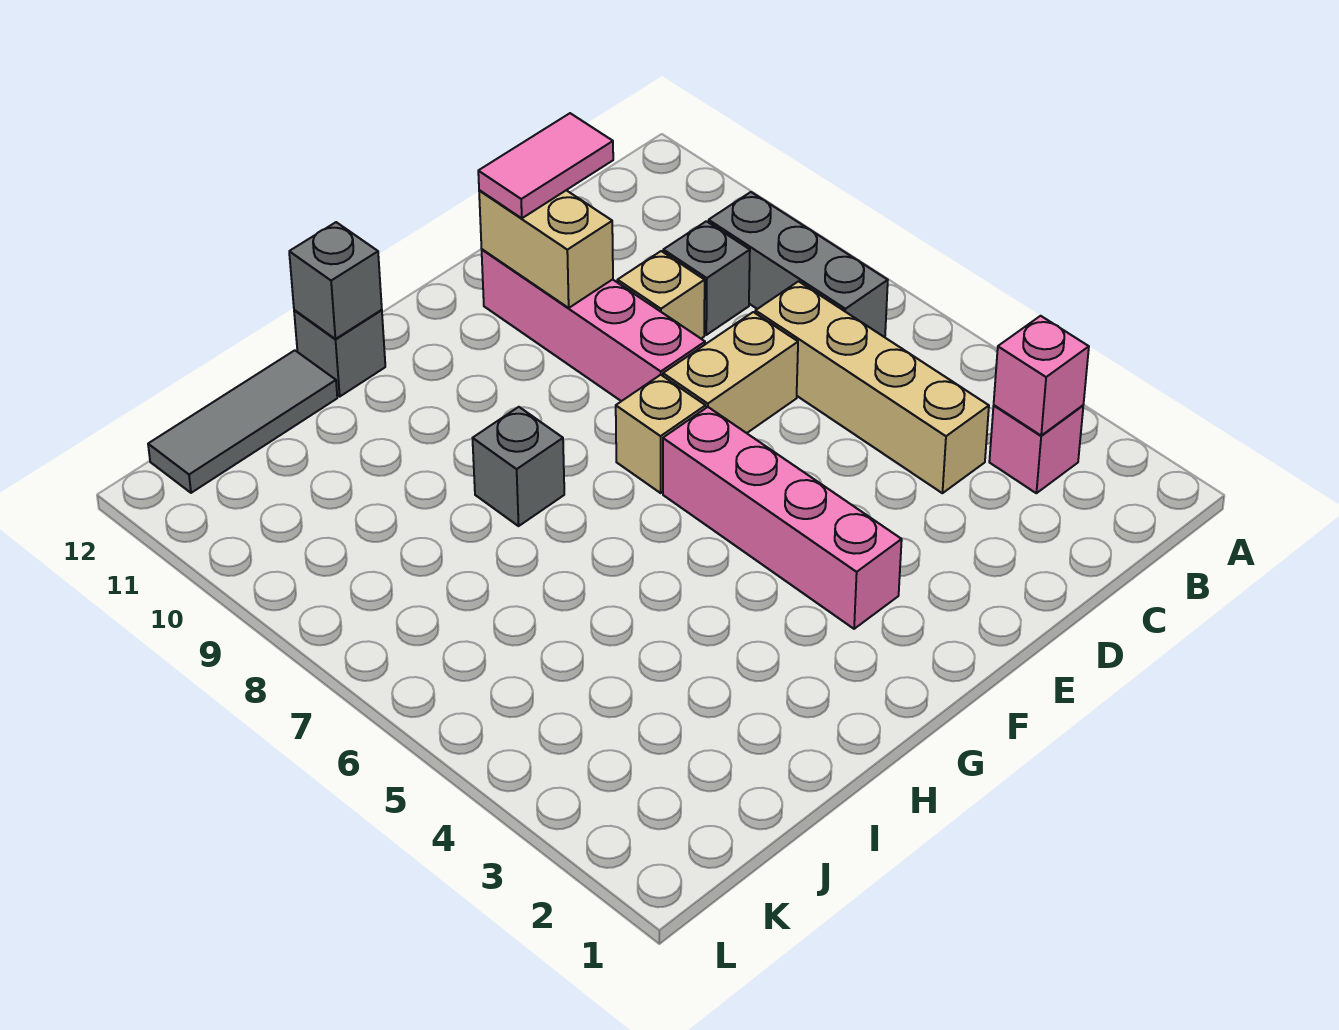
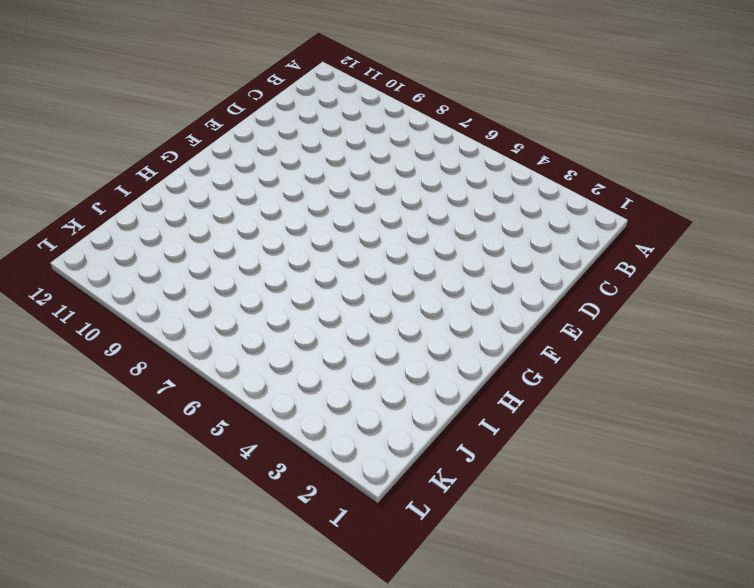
none -> pink 1x1 brick [989,405,1083,493]
none -> grey 1x3 brick [709,192,888,337]
none -> tan 1x4 brick [755,281,989,493]

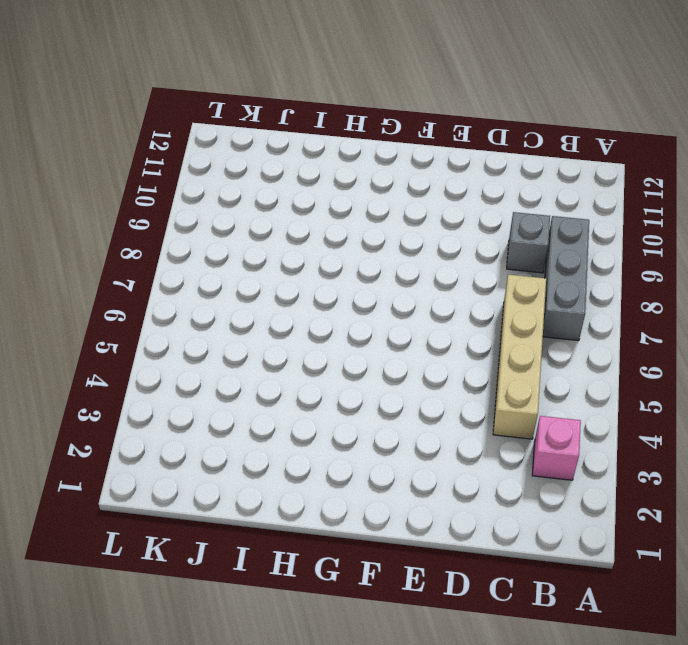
none -> tan 1x2 brick [663,312,798,433]
none -> tan 1x1 brick [617,251,705,338]
none -> pink 1x4 brick [482,249,705,401]

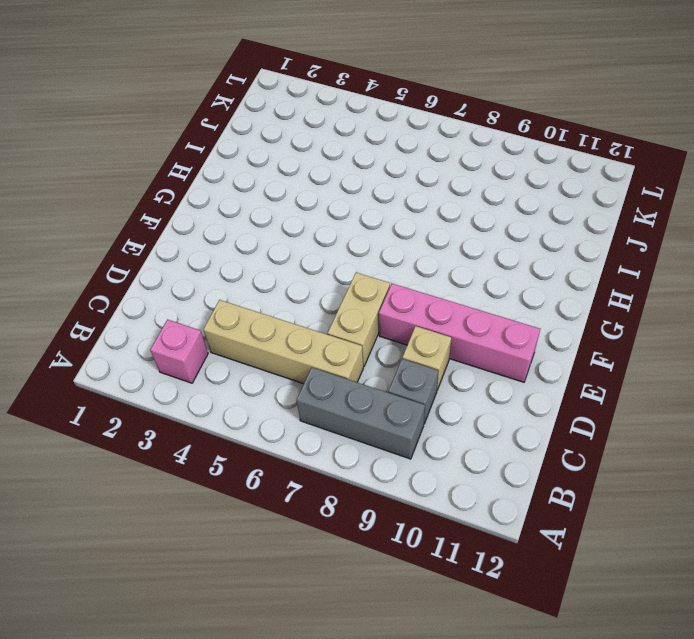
none -> pink 1x4 brick [663,407,902,629]
none -> tan 1x1 brick [616,375,706,493]
none -> grey 1x1 brick [473,407,564,526]

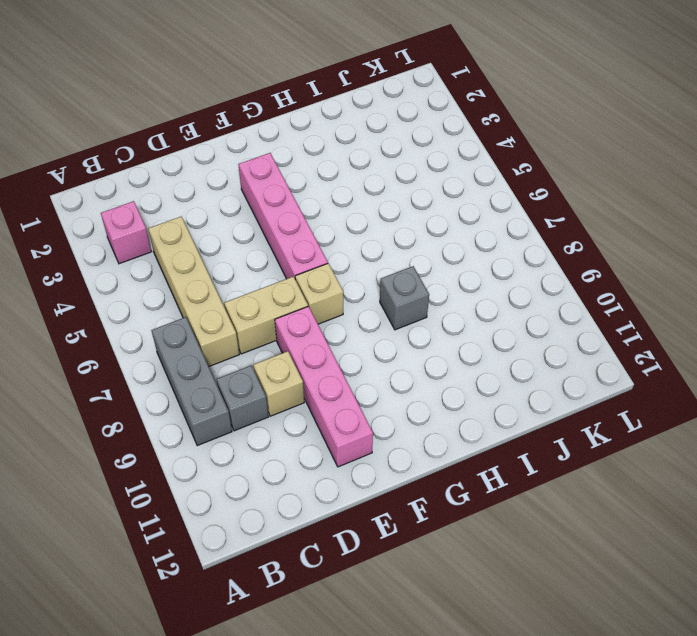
none -> grey 1x1 brick [294,310,385,396]
none -> grey 1x3 tile [148,350,337,493]
none -> pink 1x1 brick [994,316,1089,435]

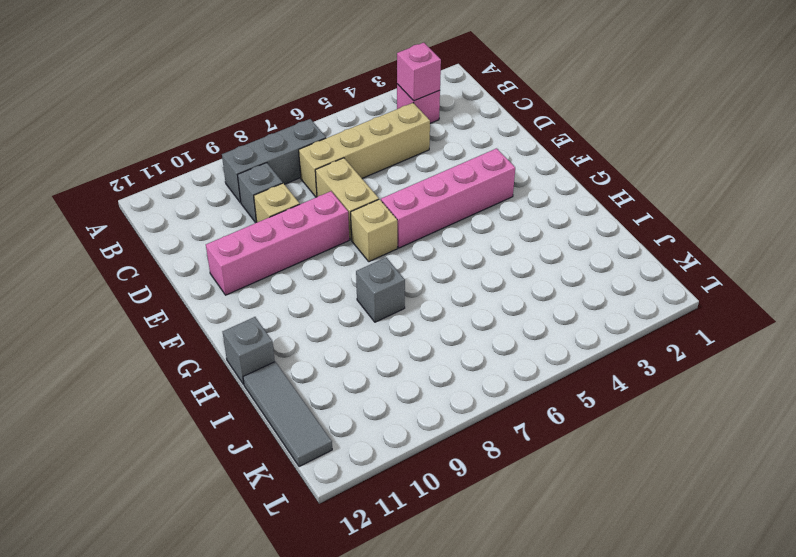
none -> tan 1x2 brick [479,190,613,308]
none -> grey 1x1 brick [289,222,382,339]
none -> pink 1x2 tile [478,113,613,218]

